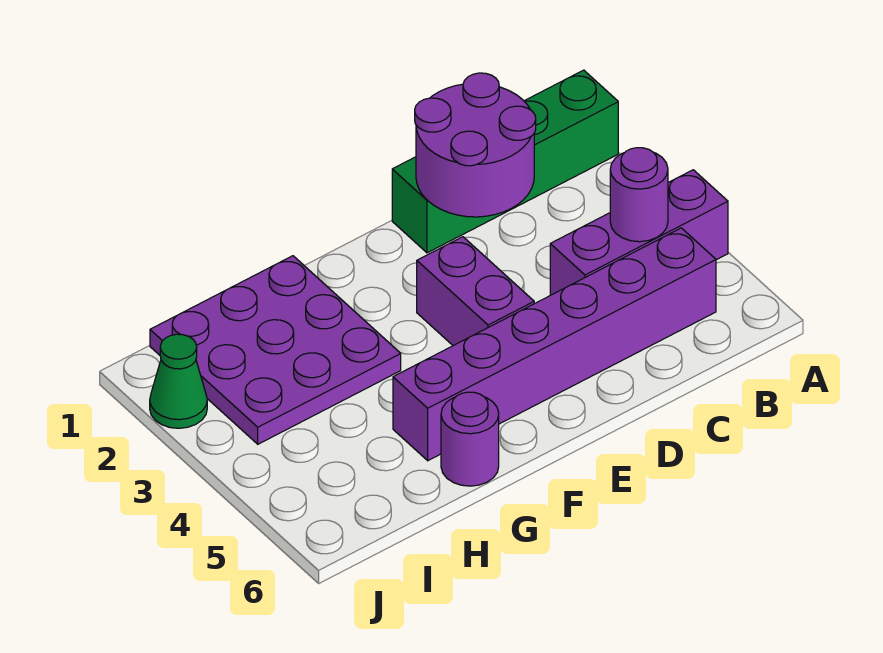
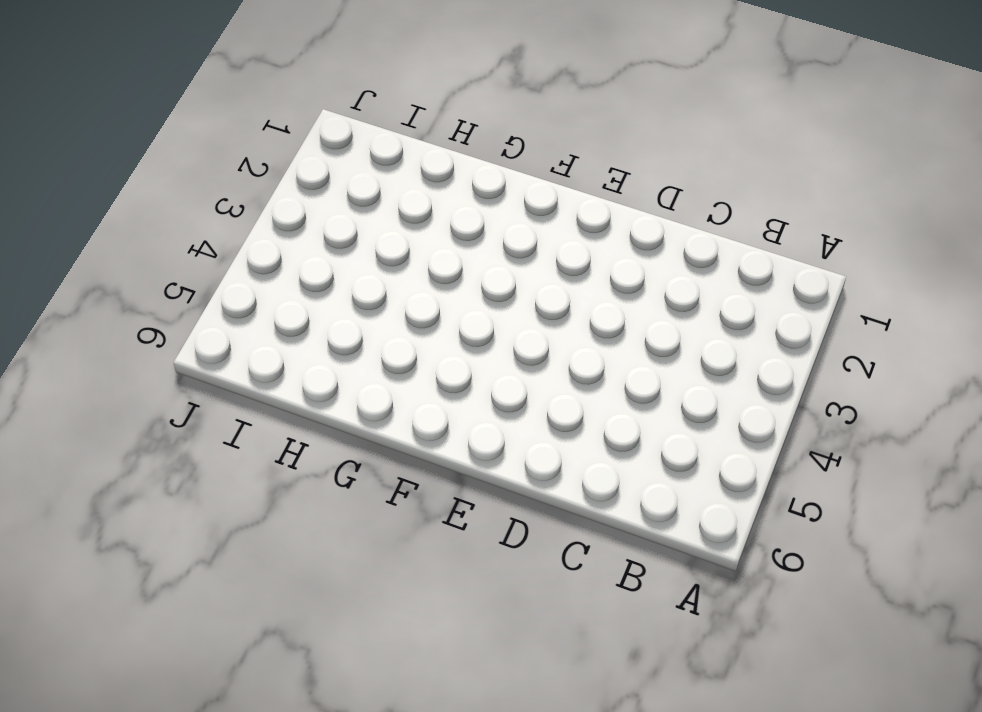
none -> green 1x4 brick [392,70,618,253]
none -> purple 1x3 brick [550,170,728,295]

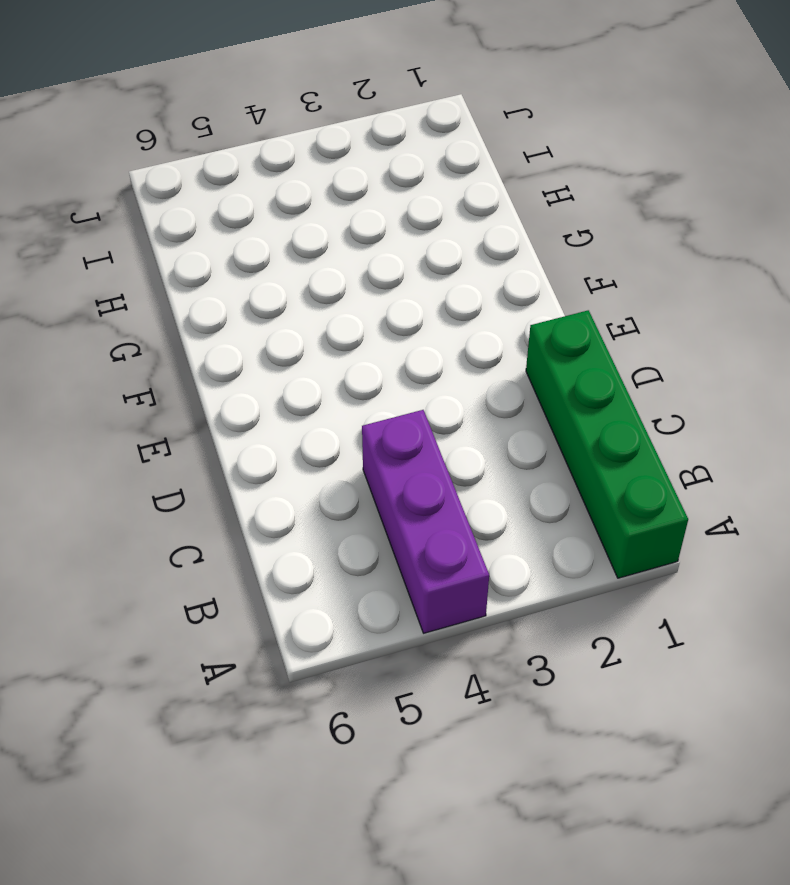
none -> purple 1x6 brick [393,228,716,461]
none -> purple 1x2 brick [417,237,534,346]

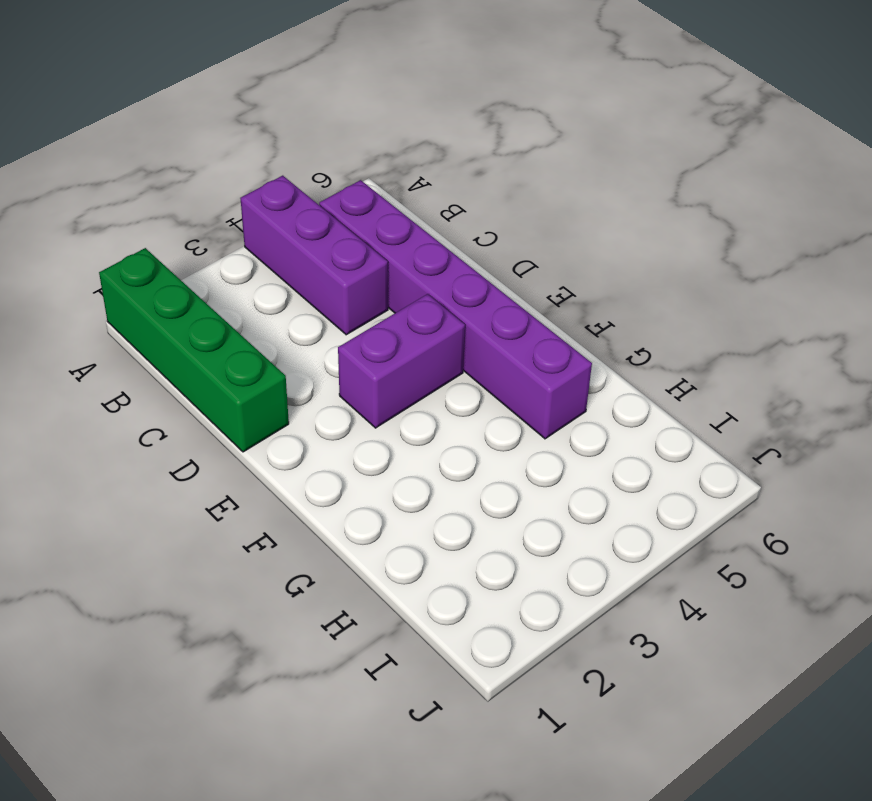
none -> purple 3x3 plate [150,256,401,444]
none -> purple 1x1 round brick [441,392,499,486]

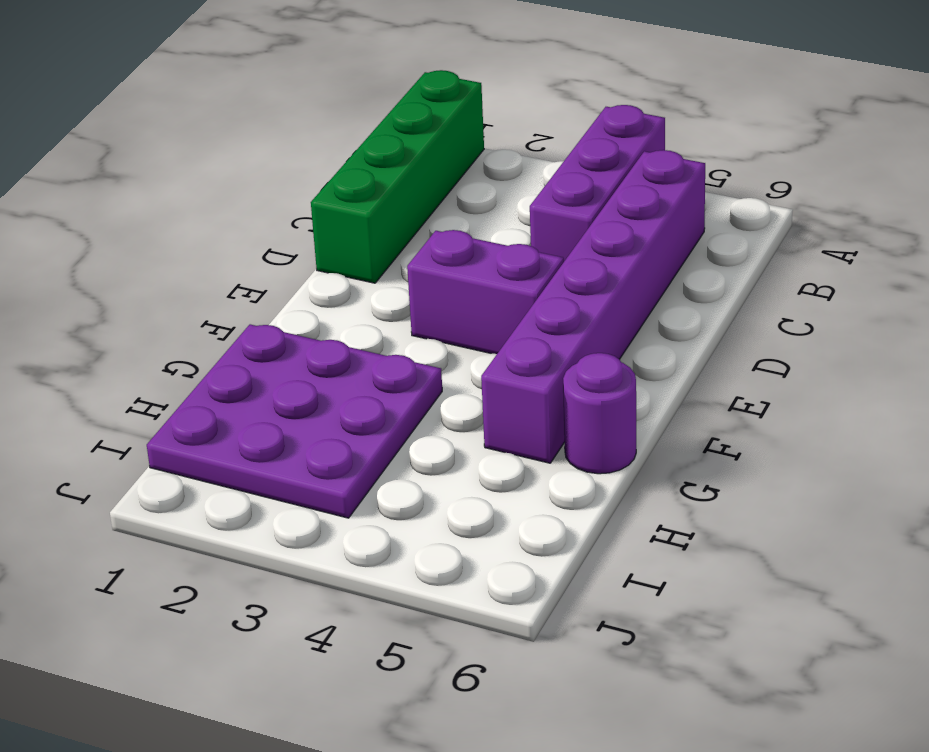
none -> green 1x1 cone [150,334,207,428]
none -> purple 1x1 round brick [610,148,668,242]

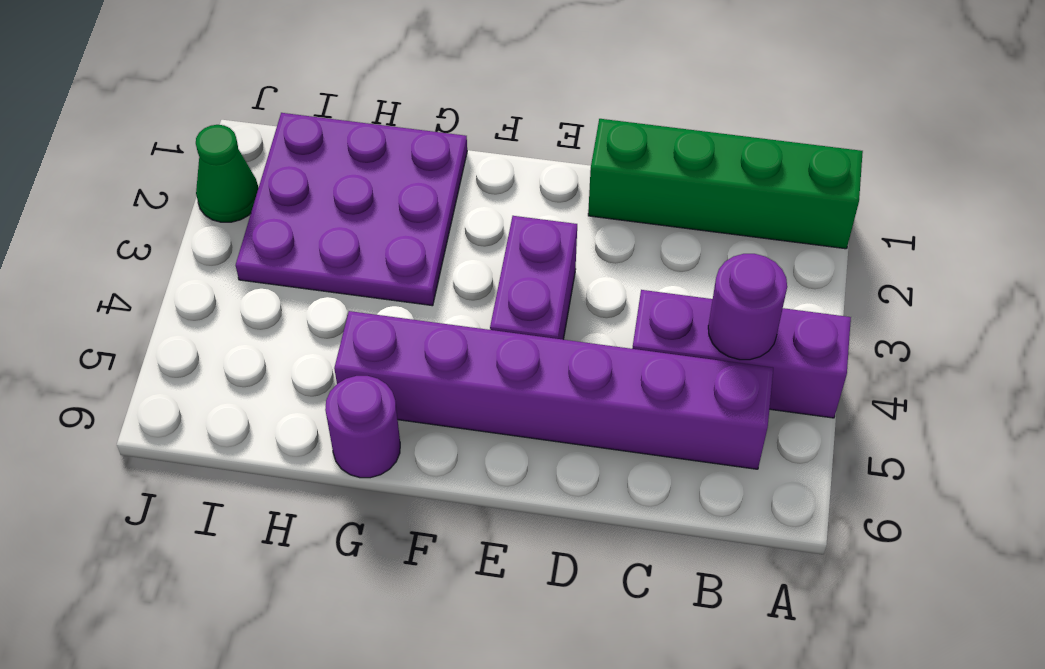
none -> purple 2x2 round brick [415,73,536,217]

